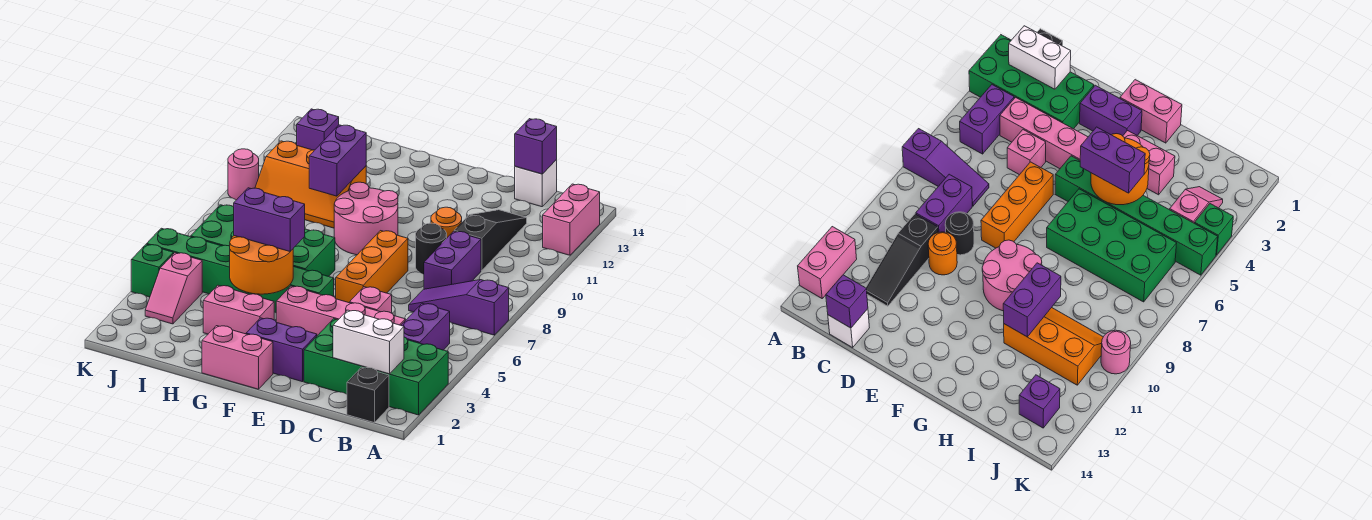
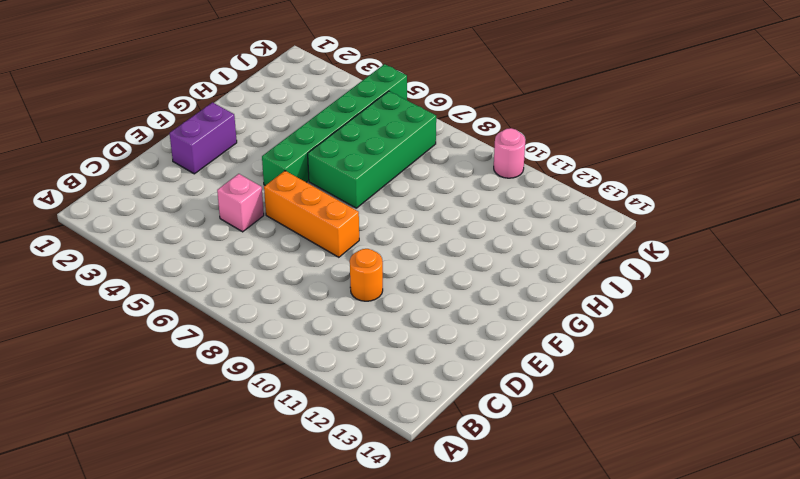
none -> green 2x4 brick [304,319,448,415]
none -> purple 1x3 slope [409,280,509,335]
none -> pink 1x2 brick [543,184,600,255]

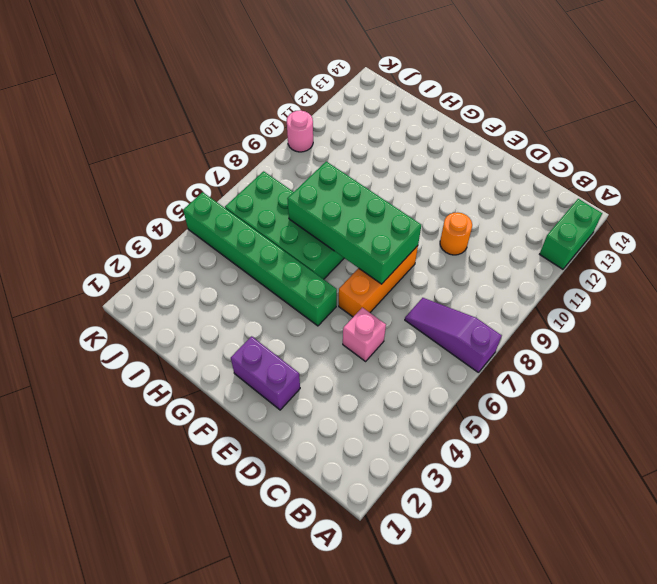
green 1x2 brick [540,199,602,269] -> pink 1x2 brick [543,184,600,255]
green 2x4 brick [287,162,421,284] -> green 2x4 brick moved to [304,319,448,415]
none -> black 1x1 brick [347,367,389,423]
none -> purple 1x2 brick [401,303,450,350]
none -> pink 1x4 brick [276,286,405,336]

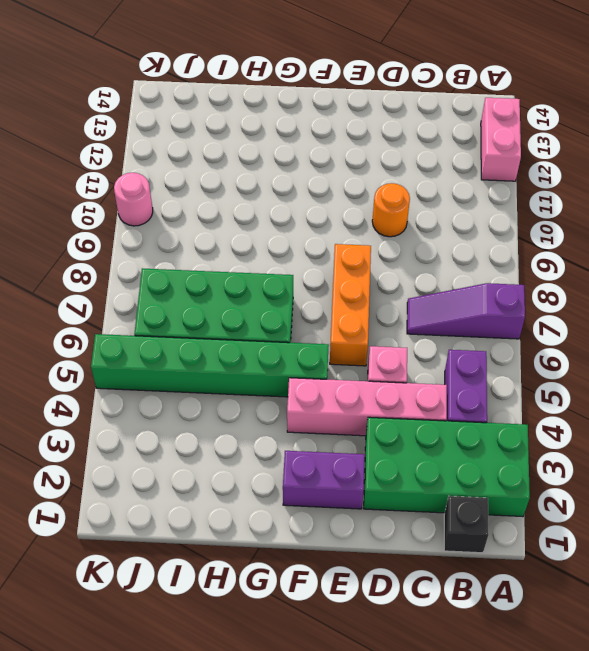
none -> purple 1x2 brick [424,231,481,289]
none -> black 1x3 slope [454,210,527,271]
none -> white 1x1 brick [515,160,557,207]

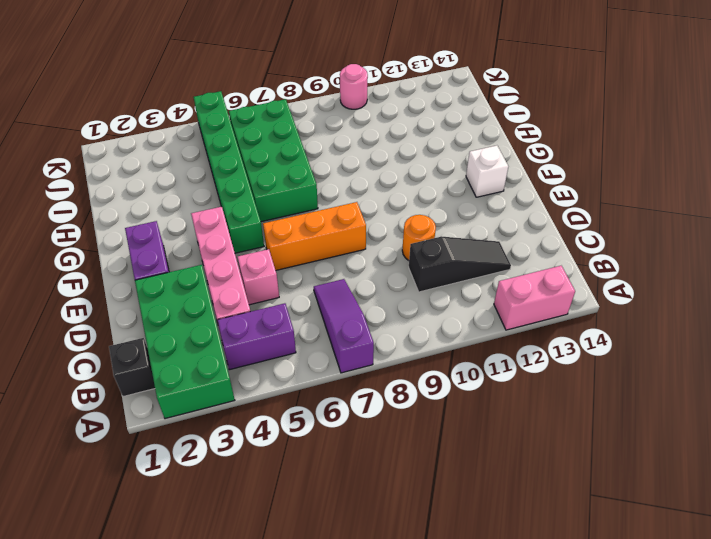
white 1x1 brick [466,146,508,197] -> white 1x1 brick moved to [515,160,557,207]
none -> purple 1x2 brick [424,231,481,289]
none -> black 1x1 round brick [416,223,447,274]
none -> pink 1x2 brick [202,326,273,389]

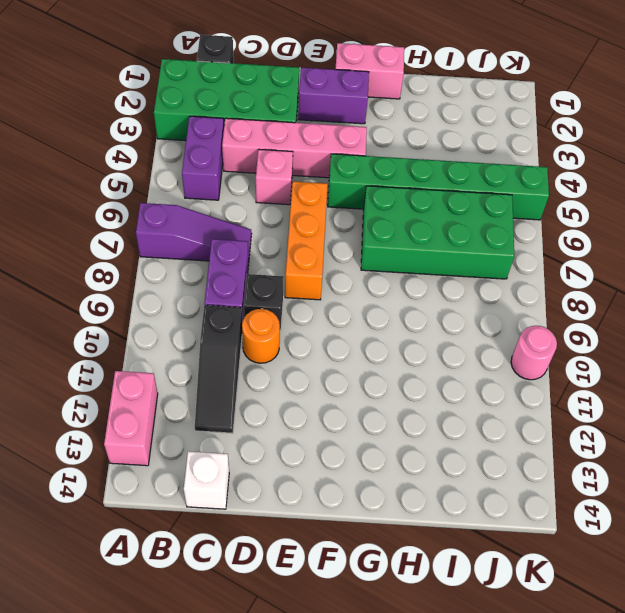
black 1x1 brick [244,274,283,330] -> black 1x1 round brick [416,223,447,274]
none -> pink 2x2 round brick [334,182,398,255]
none -> pink 1x2 brick [203,285,274,334]
none -> orange 2x3 slope [255,141,366,228]

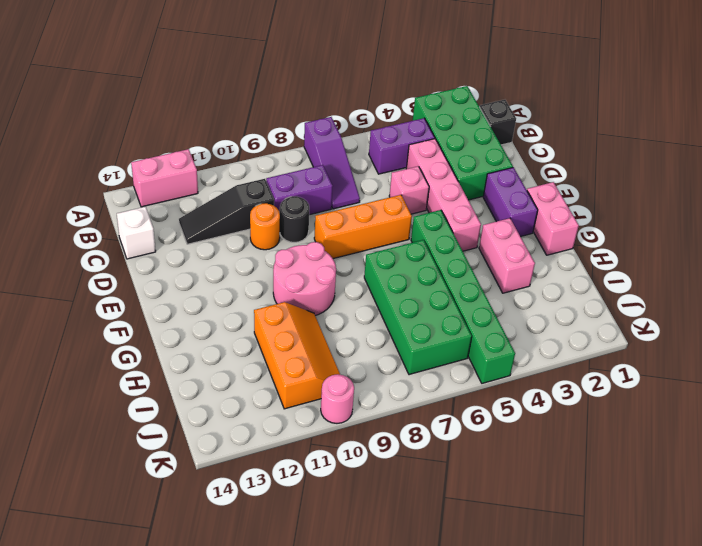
none -> pink 1x2 slope [145,253,202,324]
none -> purple 1x1 brick [297,109,339,150]
none -> green 1x1 brick [131,244,173,297]

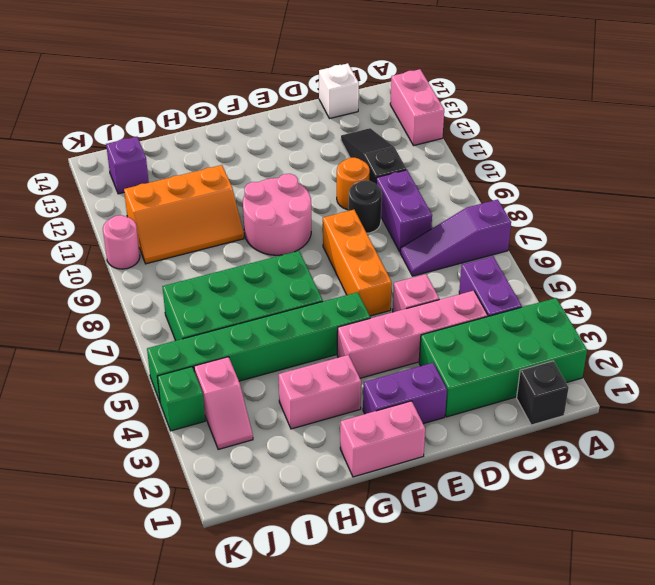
none -> white 1x2 brick [333,310,404,374]
none -> purple 1x1 brick [515,119,557,174]
none -> orange 2x2 round brick [230,236,293,294]

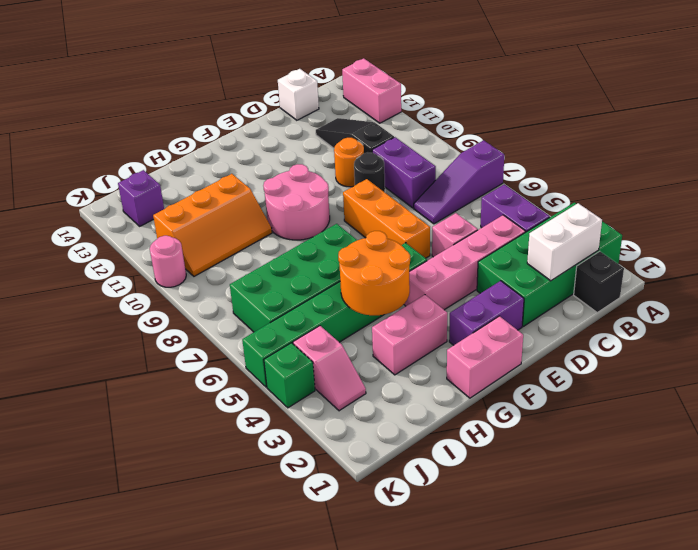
none -> purple 1x1 brick [515,119,557,174]
none -> purple 1x2 brick [309,125,366,196]
none -> purple 1x2 brick [234,188,305,251]

